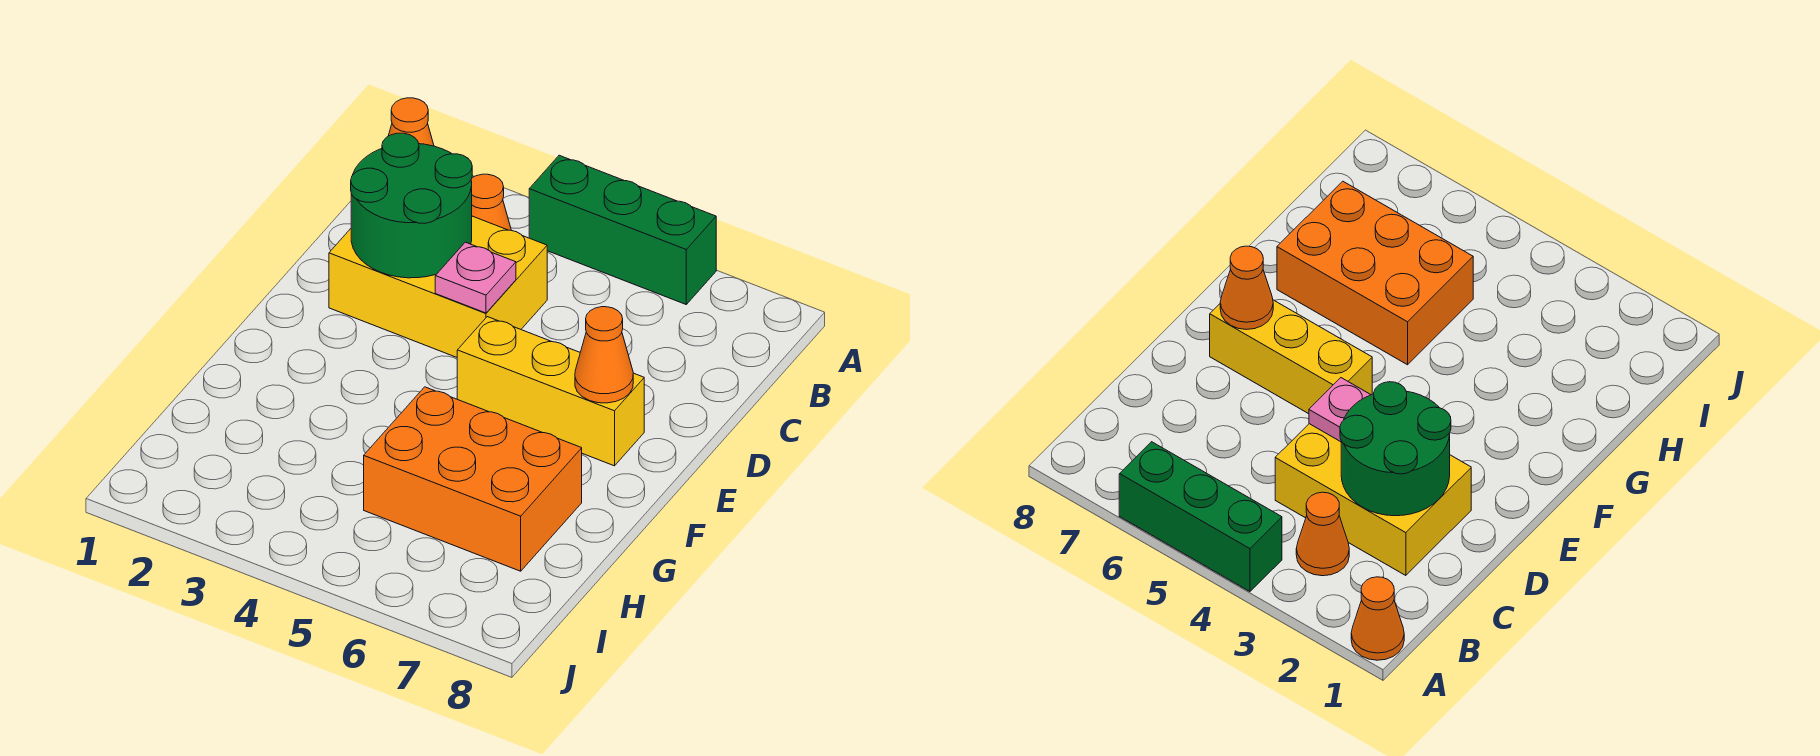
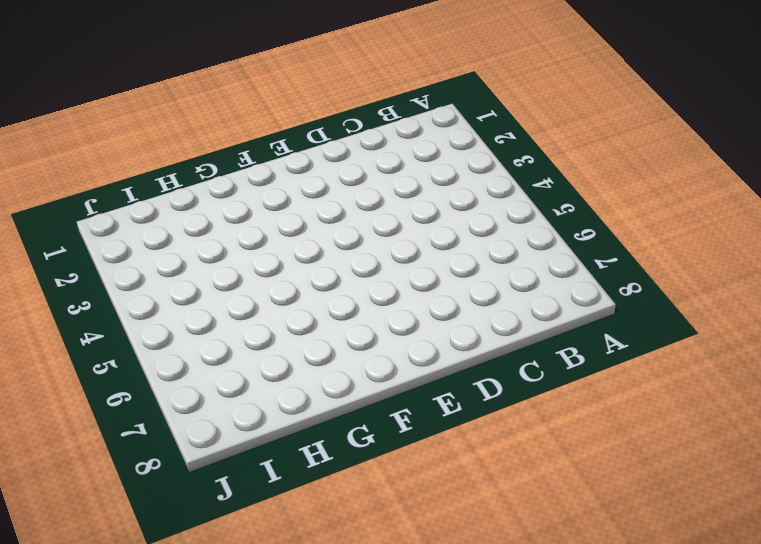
none -> orange 1x1 cone [388,98,434,146]
none -> green 1x3 brick [529,155,716,304]

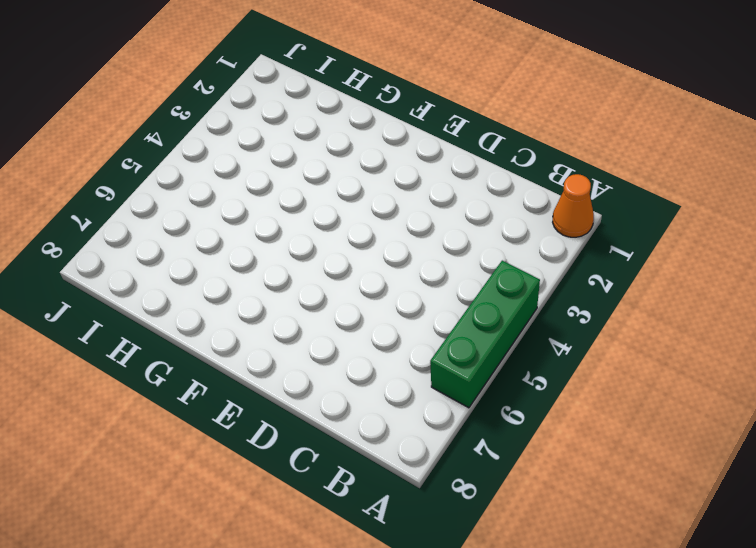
none -> orange 1x1 cone [471,174,511,230]
none -> yellow 2x3 brick [329,216,547,357]

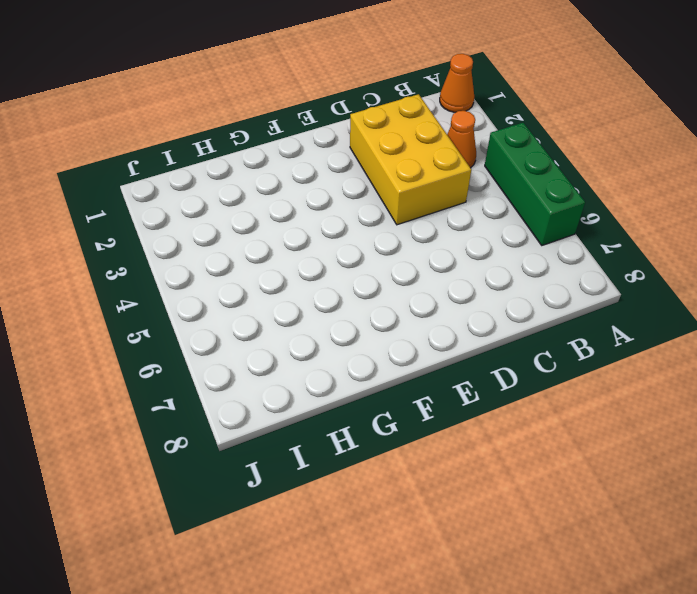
none -> yellow 1x3 brick [457,317,644,466]
none -> orange 2x3 brick [364,387,582,571]

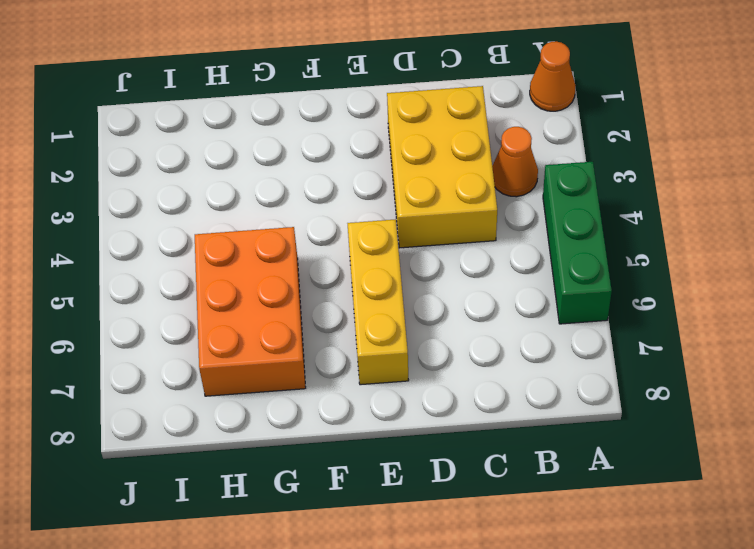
none -> green 2x2 round brick [351,133,472,278]
none -> pink 1x1 plate [435,242,516,313]

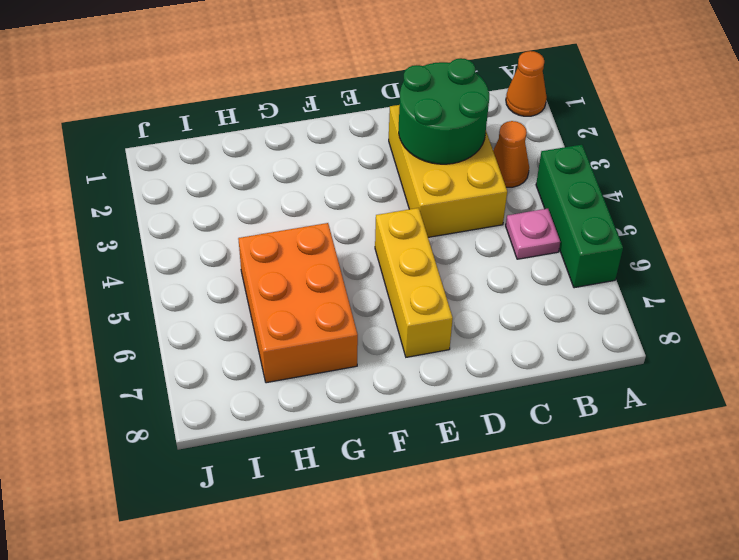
pink 1x1 plate [506,209,560,259] -> pink 1x1 plate moved to [435,242,516,313]
none -> orange 1x1 cone [575,307,633,403]

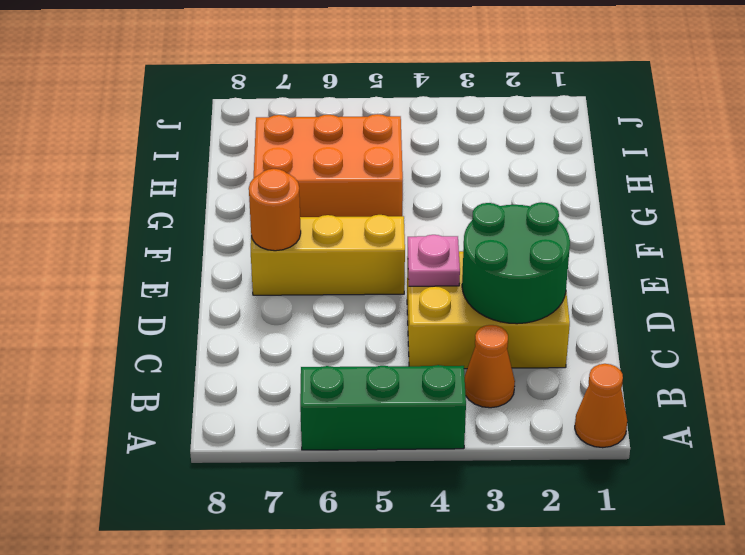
orange 1x1 round brick [249,169,301,251] -> orange 1x1 cone [575,307,633,403]

